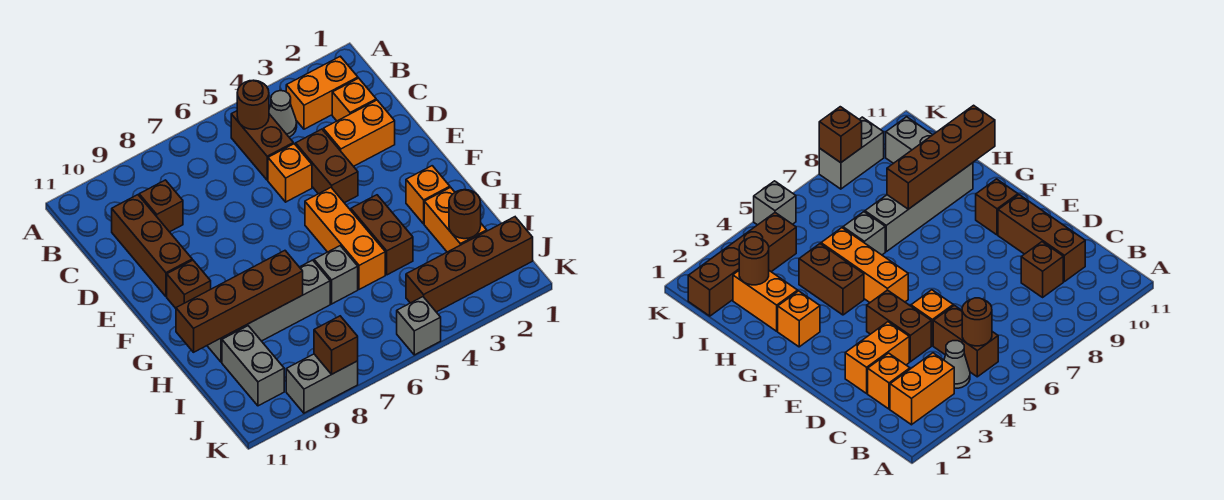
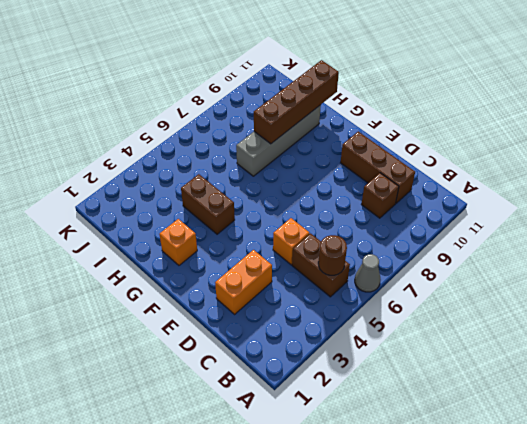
grey 1x1 cone [355,254,381,292] -> grey 1x1 cone moved to [269,91,297,137]
none -> orange 1x2 brick [286,56,358,129]
none -> orange 1x1 brick [332,78,376,121]
none -> brown 1x2 brick [296,129,358,203]

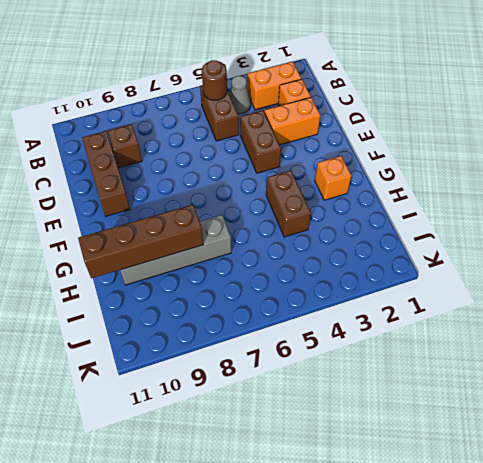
none -> orange 1x1 brick [268,144,312,202]
none -> orange 1x3 brick [305,188,385,289]
none -> brown 1x1 brick [167,260,211,308]

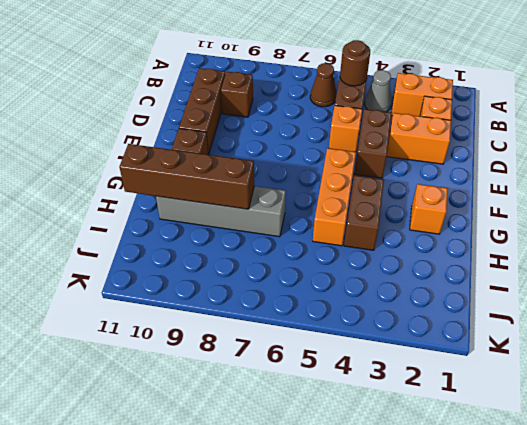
brown 1x1 cone [310,63,337,107] -> none
none -> orange 1x2 brick [424,187,487,252]
none -> grey 1x1 brick [314,246,358,304]
none -> grey 1x2 brick [222,326,284,406]

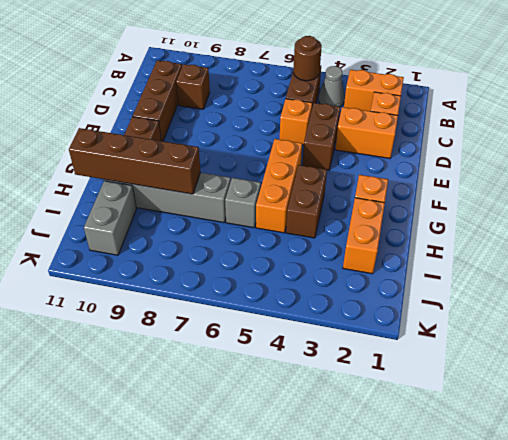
none -> brown 1x4 brick [406,217,533,312]
none -> grey 1x1 brick [397,297,441,355]
none -> grey 1x2 brick [286,354,358,413]

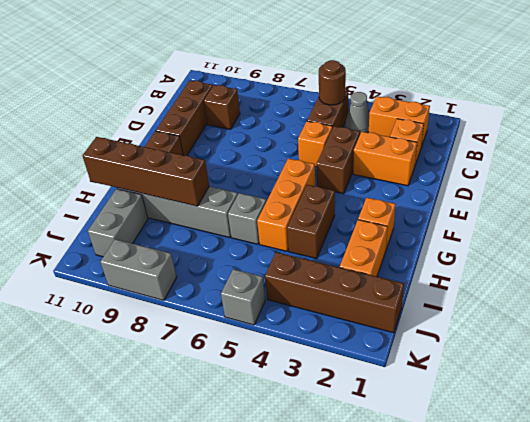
none -> brown 1x1 round brick [449,190,481,239]
none -> brown 1x1 brick [314,316,358,374]

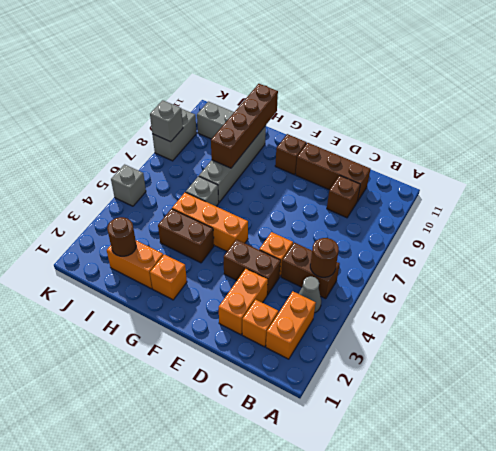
grey 1x1 brick [150,100,183,142] -> brown 1x1 brick [314,316,358,374]
none -> brown 1x4 brick [406,217,533,312]

